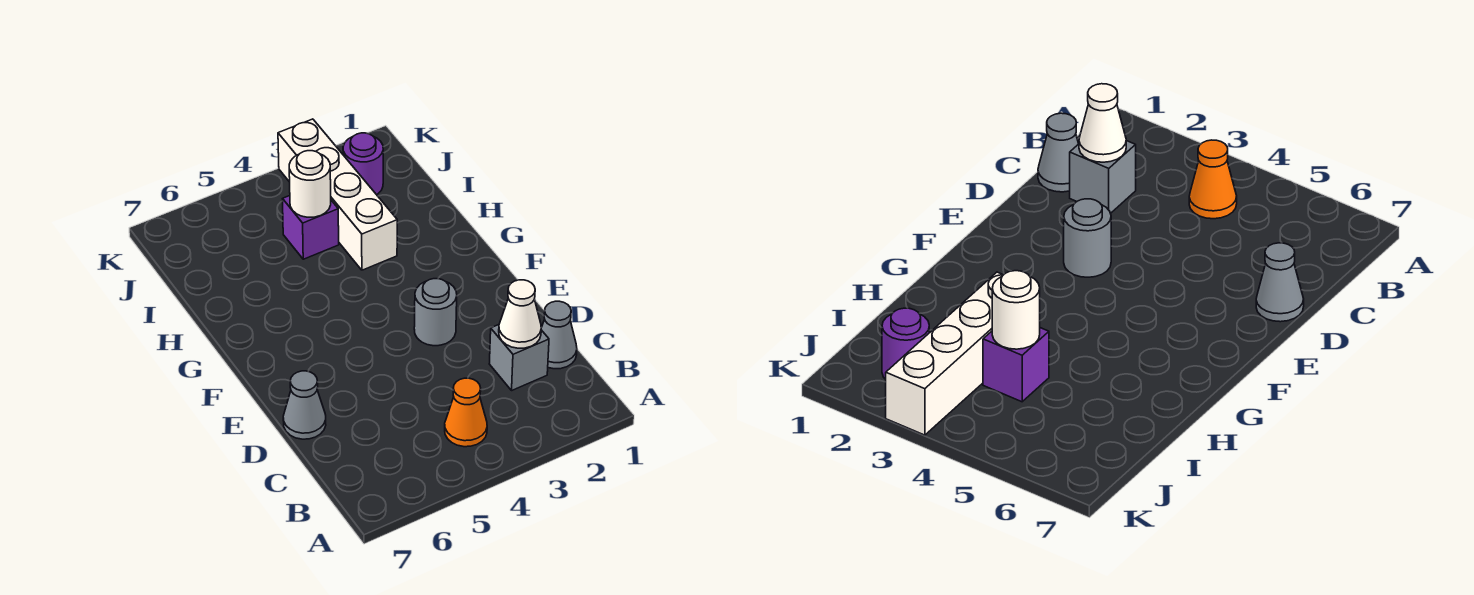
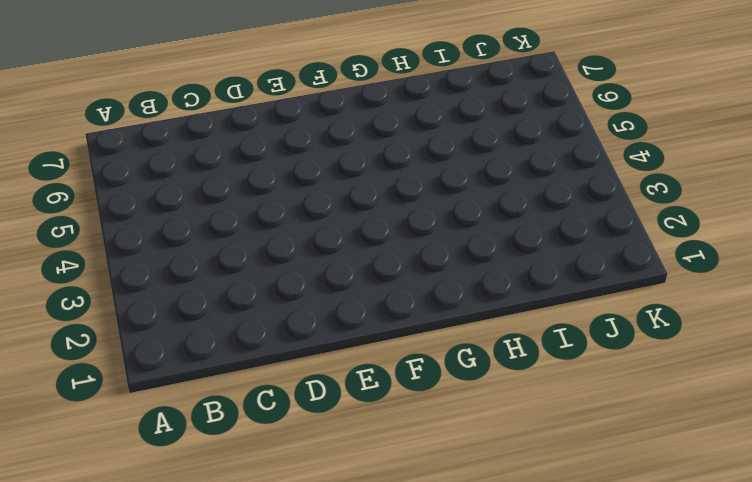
none -> orange 1x1 cone [445,378,487,447]
none -> grey 1x1 cone [541,301,577,369]

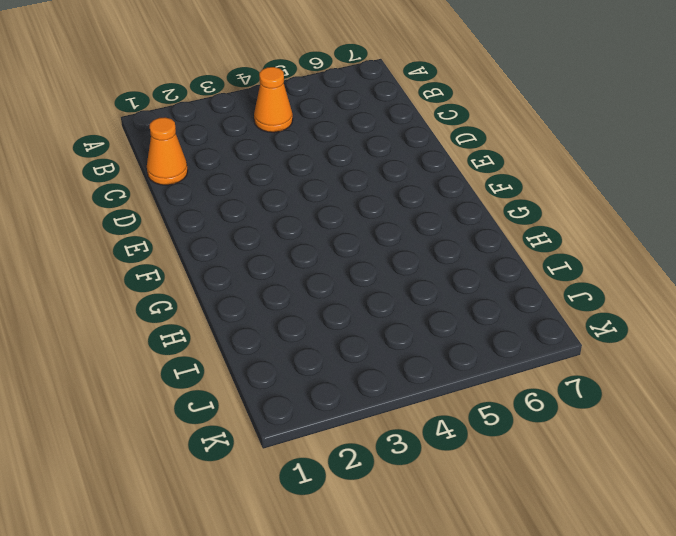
orange 1x1 cone [147,117,188,185] -> grey 1x1 cone [541,301,577,369]
none -> grey 1x1 brick [489,325,549,390]
none -> grey 1x1 cone [283,371,326,439]

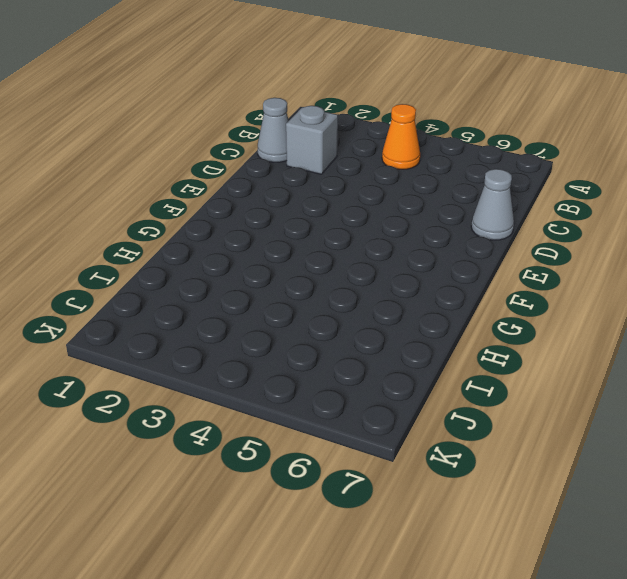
none -> grey 1x1 round brick [414,279,457,346]
none -> white 1x4 brick [278,119,397,270]

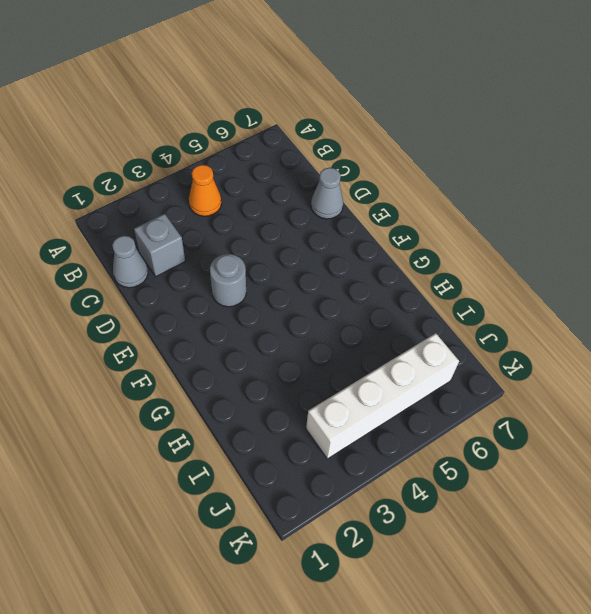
white 1x4 brick [306,333,459,459] -> white 1x4 brick turned to [278,119,397,270]
none -> purple 1x1 brick [283,196,339,259]
none -> purple 1x1 round brick [343,133,383,195]

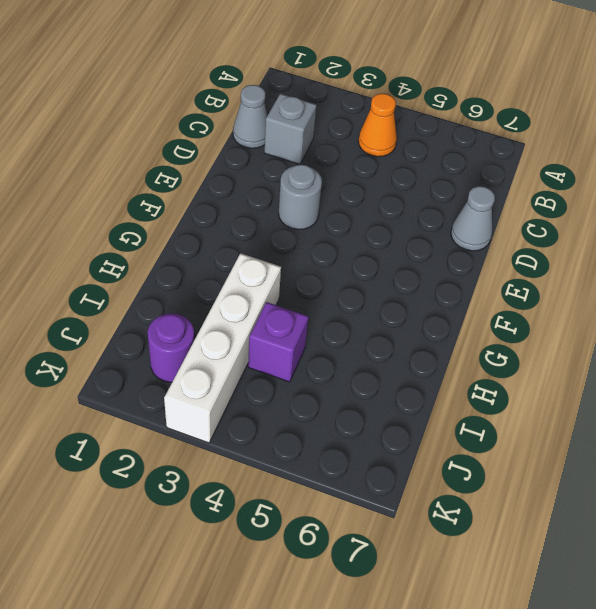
none -> white 1x1 cone [499,280,541,348]
none -> white 1x1 round brick [289,151,331,217]

